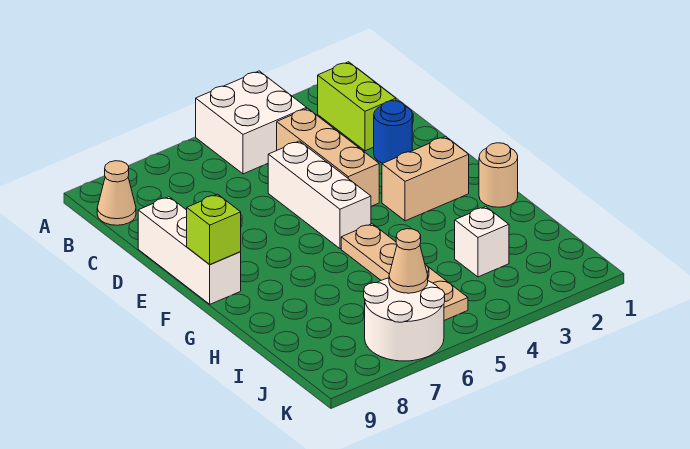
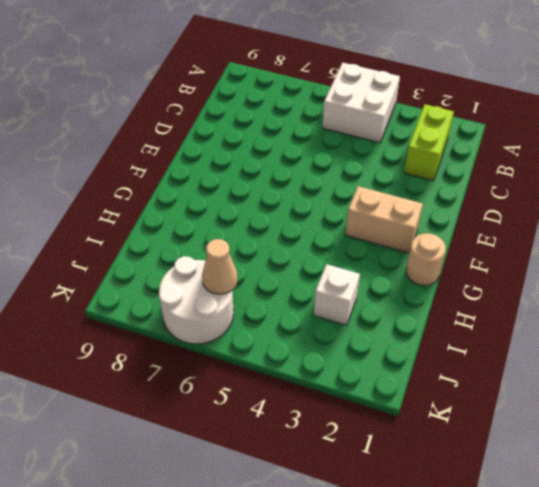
none -> tan 1x1 cone [97,161,136,225]
none -> tan 1x3 brick [277,108,379,206]
none -> blue 1x1 round brick [374,101,412,163]

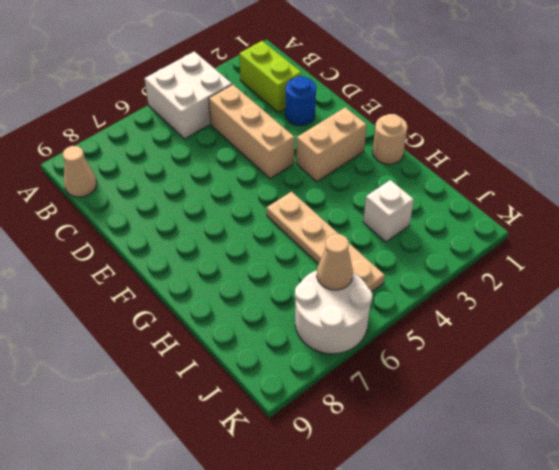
none -> white 1x3 brick [268,141,371,249]
none -> white 1x3 brick [138,197,241,304]
none -> lime 1x1 brick [187,194,241,265]

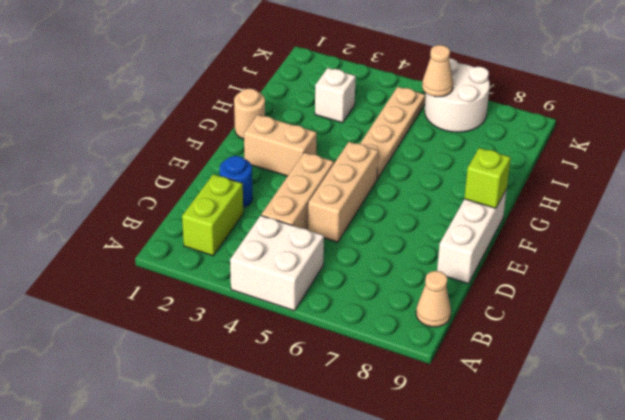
tan 1x3 brick [308,142,378,242] -> white 1x3 brick [268,141,371,249]

